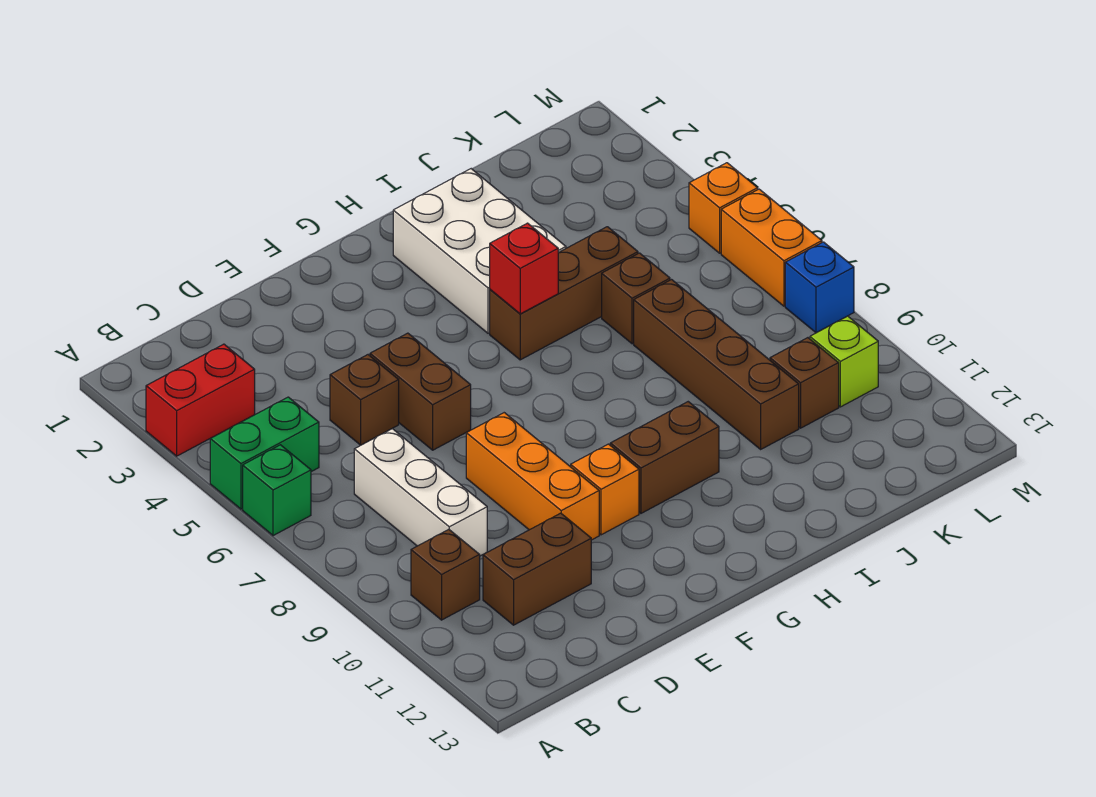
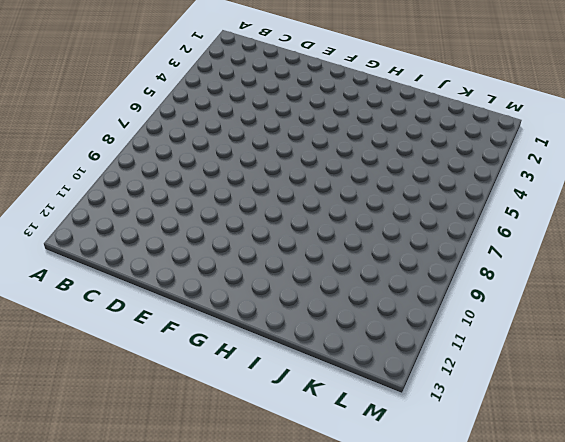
none -> red 1x2 brick [146,344,255,456]
none -> green 1x2 brick [210,397,319,509]
none -> green 1x1 brick [243,445,311,536]

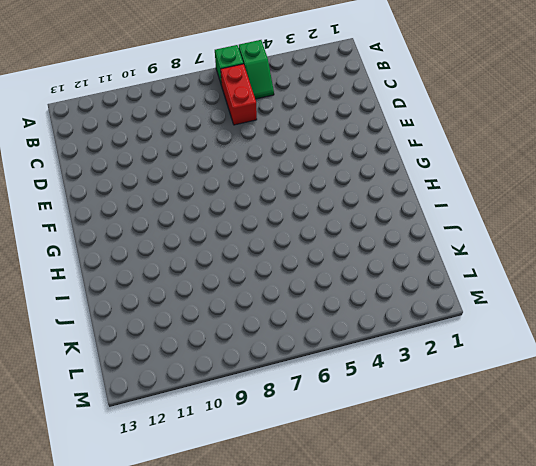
green 1x2 slope [239,40,274,99] -> green 1x2 brick [210,397,319,509]
red 1x2 brick [221,64,257,125] -> red 1x2 brick moved to [146,344,255,456]
none -> brown 1x1 brick [411,529,480,620]
none -> white 1x3 brick [354,429,487,556]
none -> brown 1x2 brick [483,513,591,625]

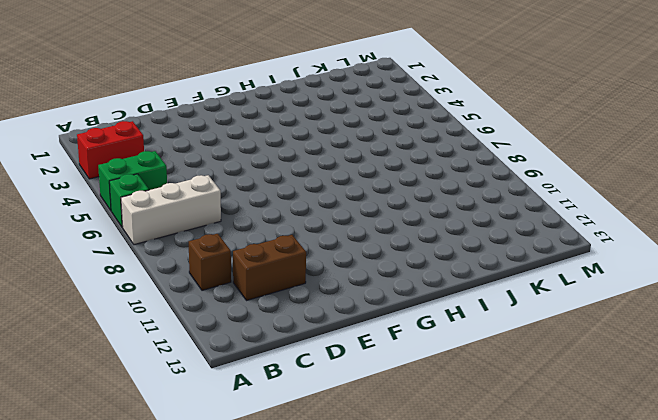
white 1x3 brick [121,175,221,245] -> white 1x3 brick turned to [354,429,487,556]
none -> brown 1x1 brick [330,355,399,445]
none -> brown 1x2 brick [370,333,471,450]
none -> orange 1x3 brick [466,413,599,540]

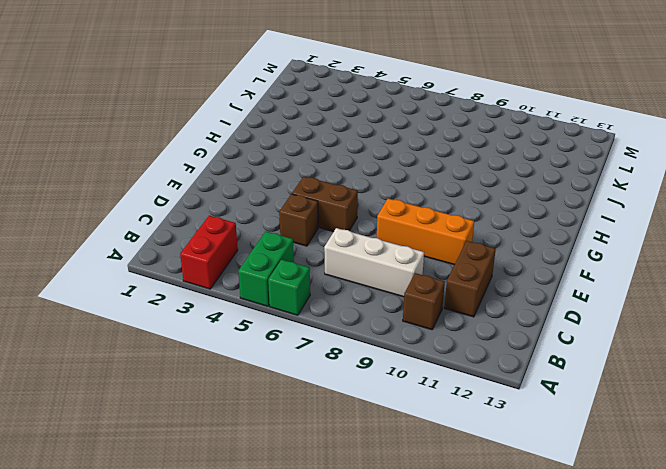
none -> orange 1x1 brick [571,444,639,535]
none -> brown 1x2 brick [610,402,719,513]
none -> white 2x3 brick [393,169,566,333]

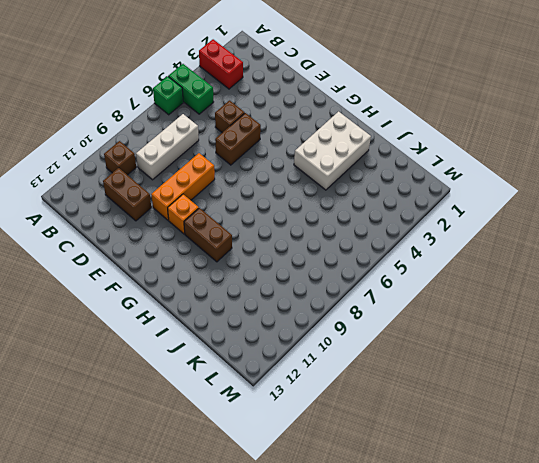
none -> brown 1x3 brick [490,227,638,360]
none -> brown 1x1 brick [602,253,670,344]
none -> brown 1x4 brick [634,280,799,449]

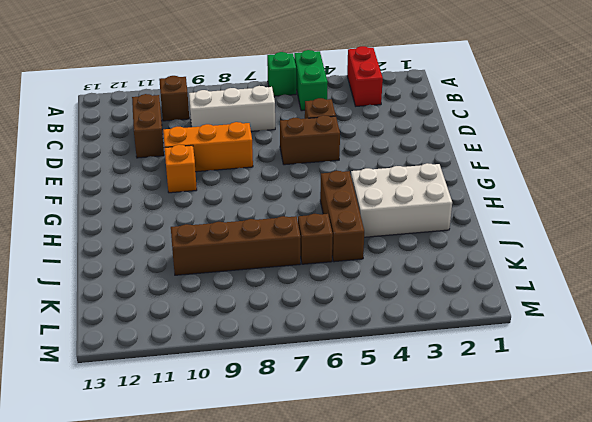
none -> brown 1x2 brick [610,402,719,513]
none -> brown 1x1 brick [770,338,839,428]
none -> lime 1x1 brick [810,316,878,407]

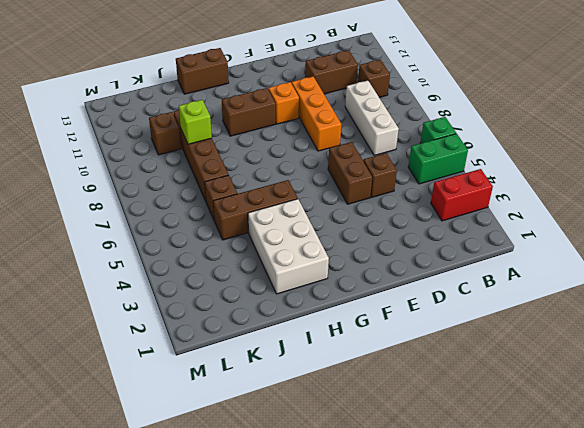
brown 1x2 brick [176,48,229,94] -> none
lime 1x1 brick [179,100,212,144] -> lime 1x1 brick moved to [810,316,878,407]
none -> orange 1x1 brick [689,163,758,253]
none -> orange 1x2 brick [721,189,822,306]
none -> blue 1x1 brick [785,242,854,333]

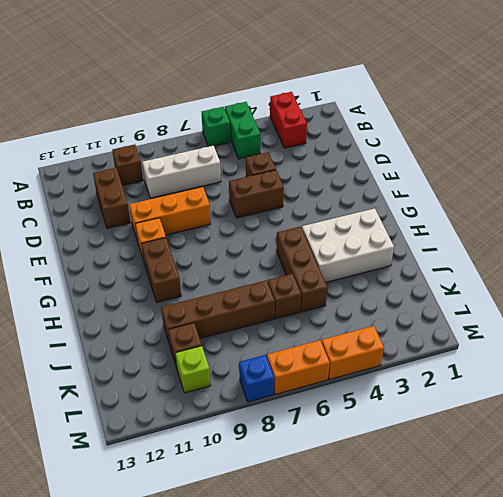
orange 1x2 brick [321,326,384,380] -> orange 1x1 brick [689,163,758,253]
none -> red 1x1 brick [490,223,558,314]

